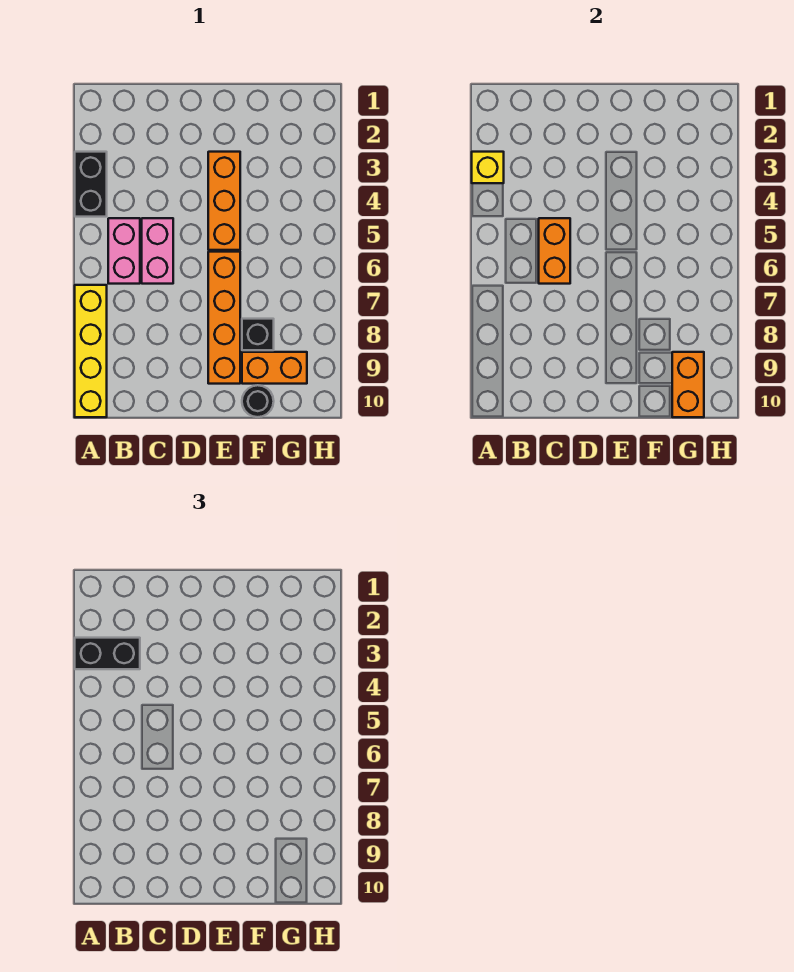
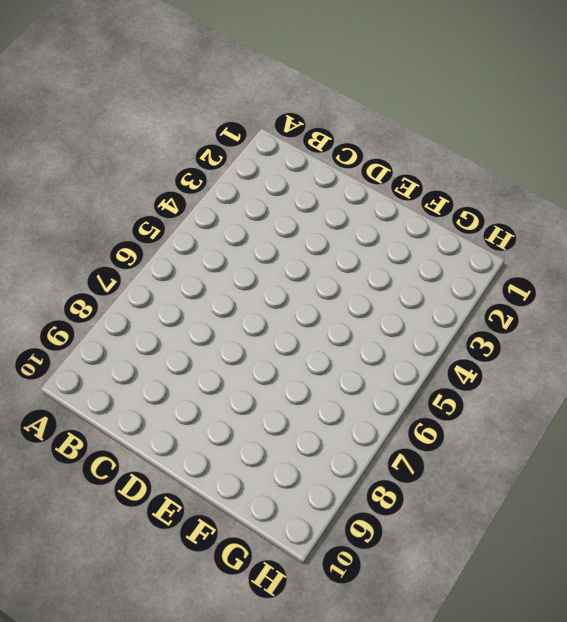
none -> black 1x2 brick [75,152,107,217]
none -> yellow 1x4 brick [75,285,107,417]
none -> pink 1x2 brick [108,218,140,284]

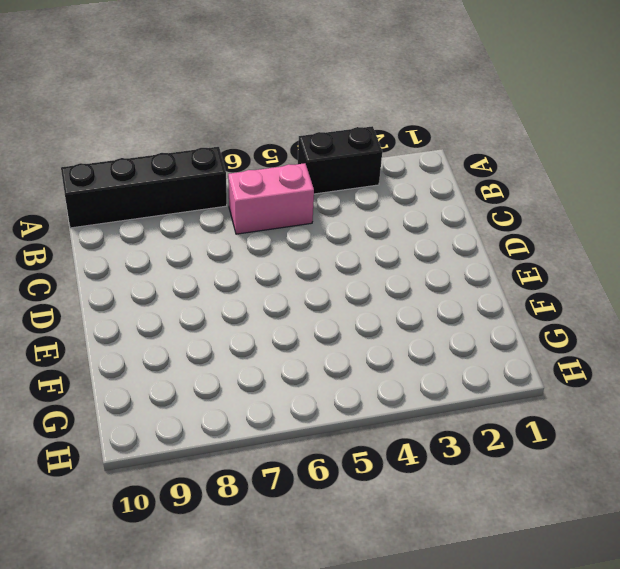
black 1x4 brick [61,147,227,228] -> yellow 1x4 brick [75,285,107,417]
none -> pink 1x2 brick [142,218,173,284]
none -> orange 1x3 brick [208,152,240,250]
none -> orange 1x4 brick [208,252,240,384]

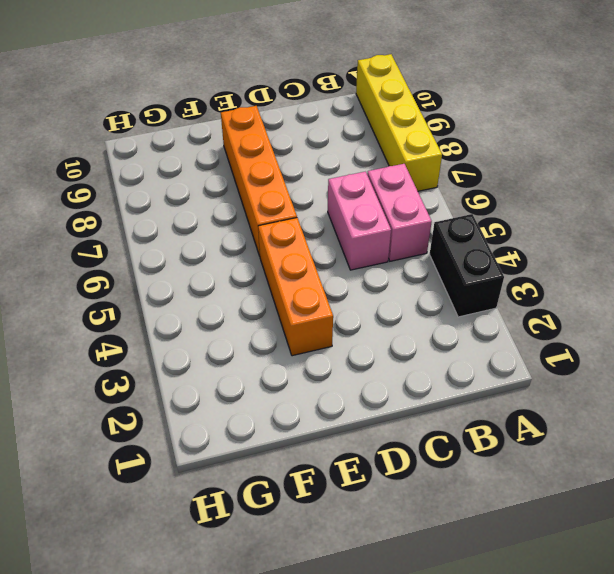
none -> black 1x1 brick [242,319,274,350]
none -> orange 1x2 brick [242,352,307,384]
none -> black 1x1 round brick [242,385,274,417]

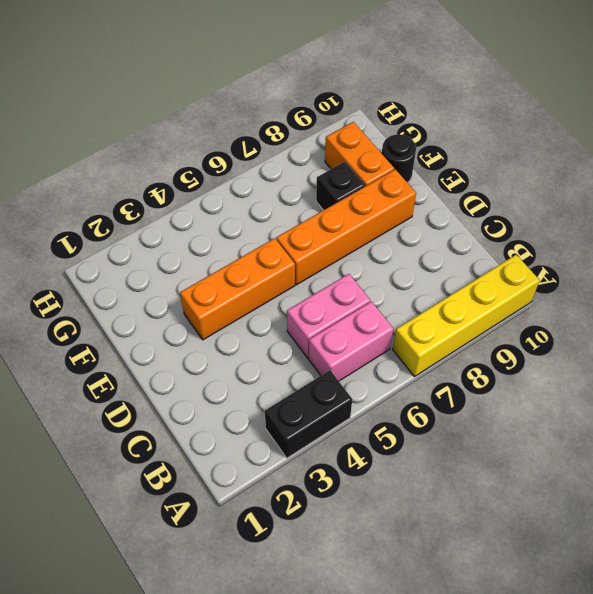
none -> yellow 1x1 brick [472,152,504,183]
none -> orange 1x2 brick [539,218,570,284]
none -> orange 1x2 brick [672,352,704,417]

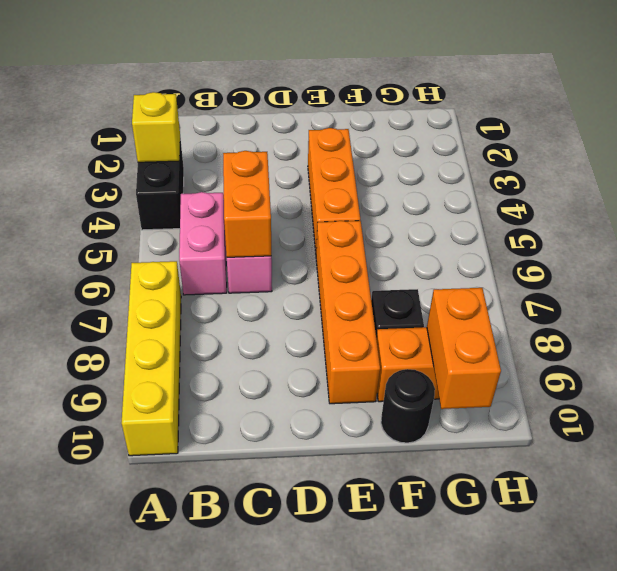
none -> black 1x2 brick [75,638,140,669]

